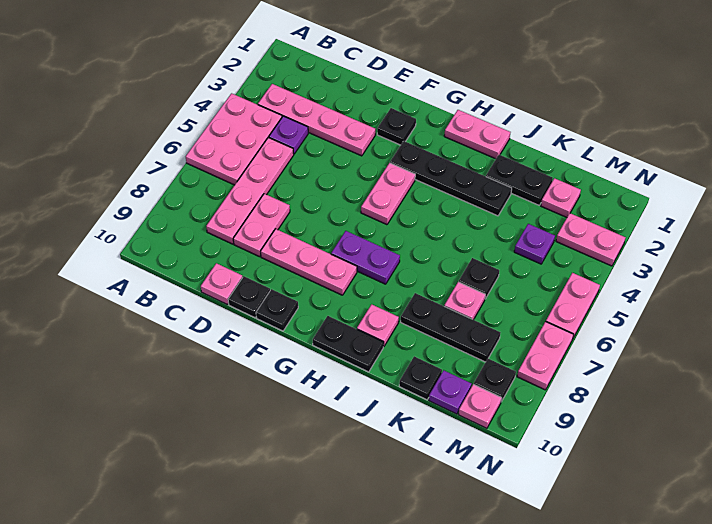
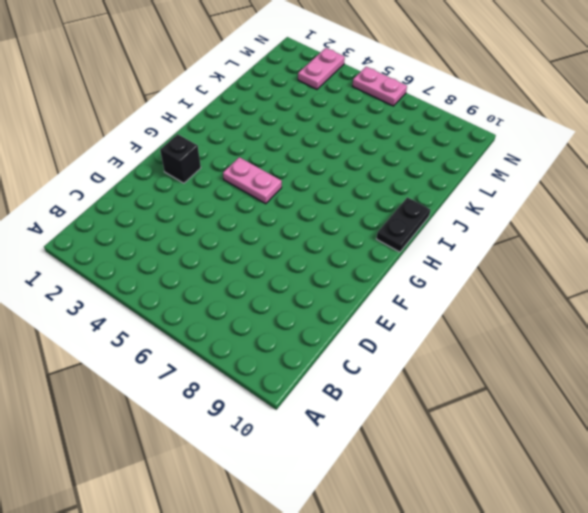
black 1x1 brick [160,134,201,183] -> black 1x1 plate [377,108,416,145]
none -> pink 2x3 plate [186,93,282,185]
none -> pink 1x4 plate [258,84,375,156]
none -> purple 1x1 plate [269,116,308,154]

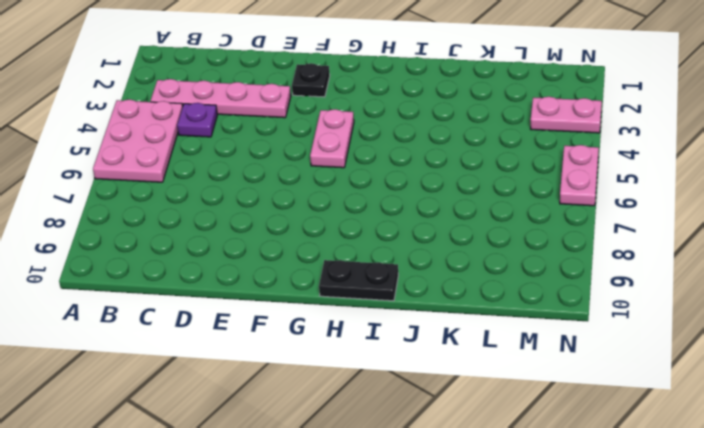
none -> pink 1x4 plate [206,138,294,244]
none -> pink 1x2 plate [233,194,290,257]
none -> pink 1x1 plate [201,263,243,305]

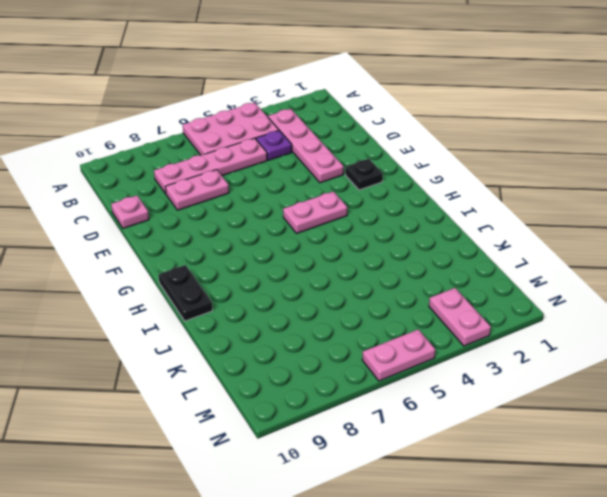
none -> pink 1x3 plate [261,229,357,295]
none -> black 1x1 plate [228,276,270,318]
none -> black 1x1 plate [256,289,298,331]

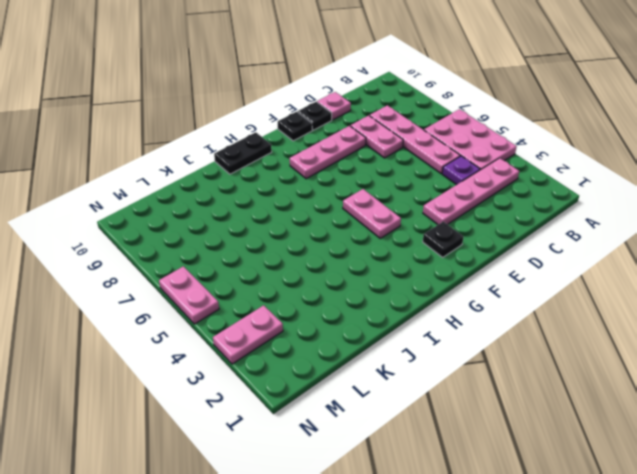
none -> black 1x4 plate [390,141,512,216]
none -> purple 1x2 plate [331,231,400,284]
none -> pink 1x2 plate [444,110,510,159]

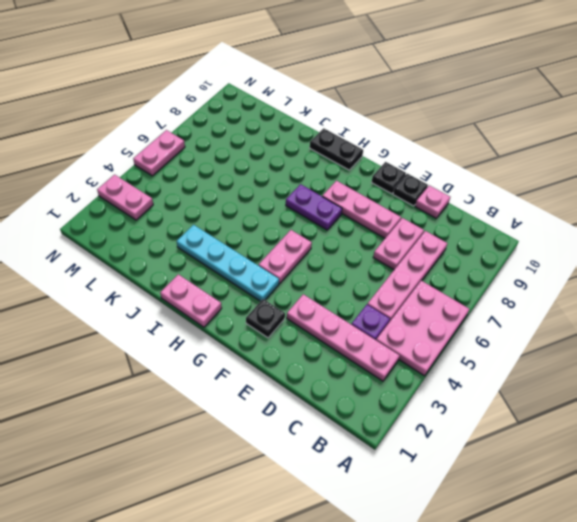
cyan 1x4 plate [177,225,279,301] -> black 1x4 plate [390,141,512,216]
none -> pink 1x1 plate [357,304,399,347]
none -> black 1x2 plate [486,155,553,205]
none -> black 1x3 plate [401,293,500,362]

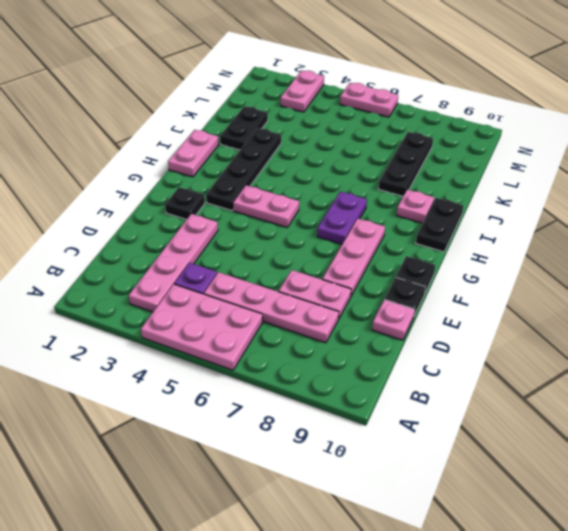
none -> black 1x1 plate [459,258,499,299]
none -> pink 1x1 plate [444,282,485,320]
none -> black 1x1 plate [399,356,442,400]

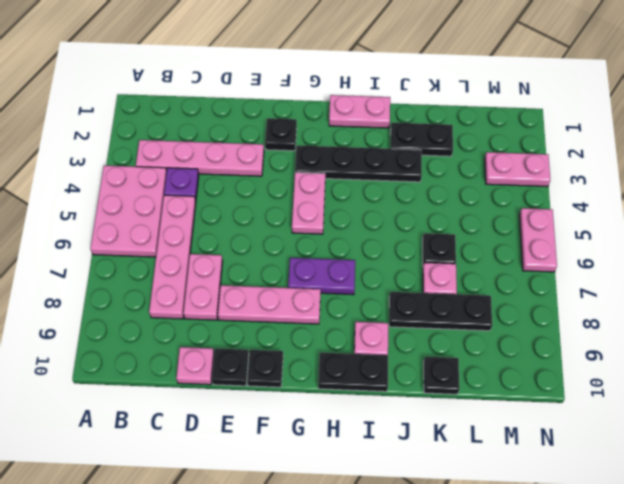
none -> pink 1x1 plate [541,178,581,217]
none -> purple 1x1 plate [514,224,555,264]
none -> purple 1x1 plate [429,370,472,414]

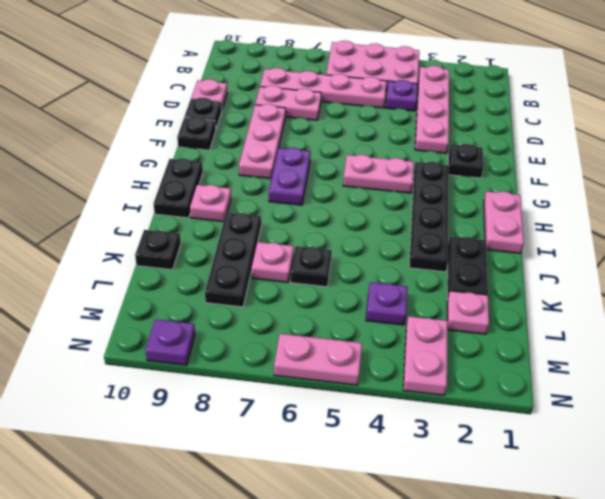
purple 1x1 plate [145,319,195,365] -> purple 1x1 plate moved to [429,370,472,414]
none -> black 1x1 plate [474,358,516,402]
none -> pink 1x1 plate [458,384,502,428]
none -> pink 1x2 plate [517,322,574,390]

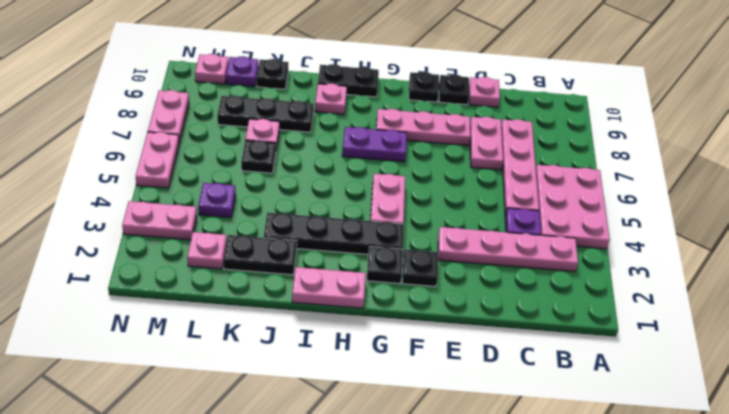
black 1x1 plate [367,247,403,284] -> black 1x1 plate moved to [474,358,516,402]

